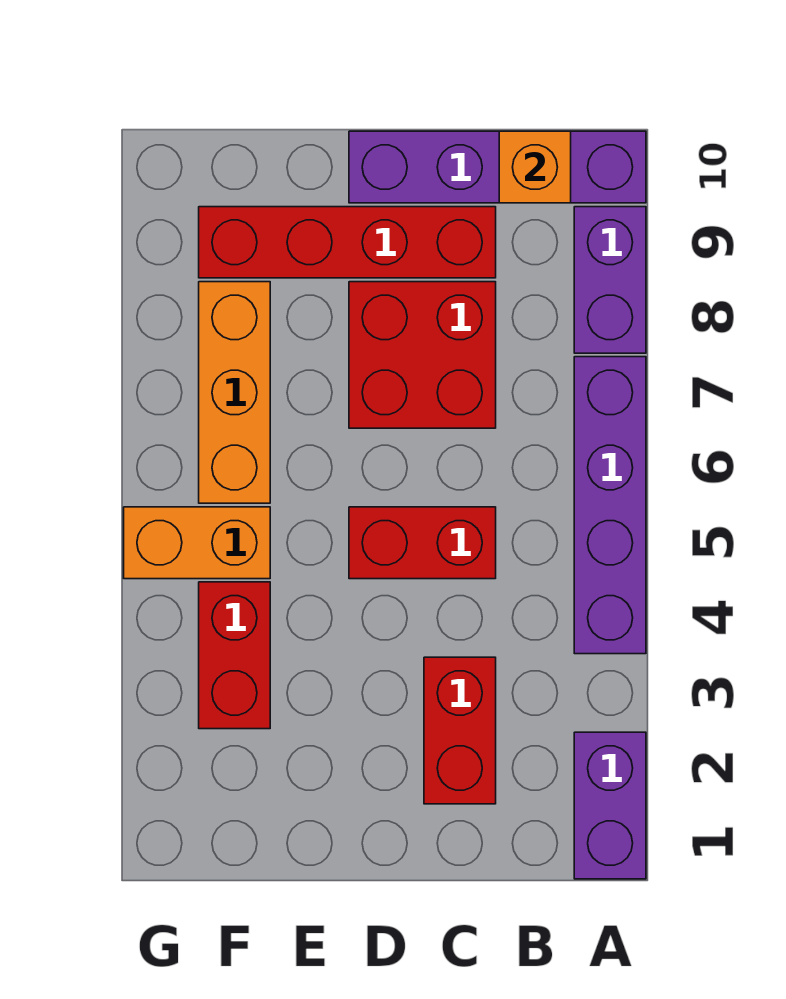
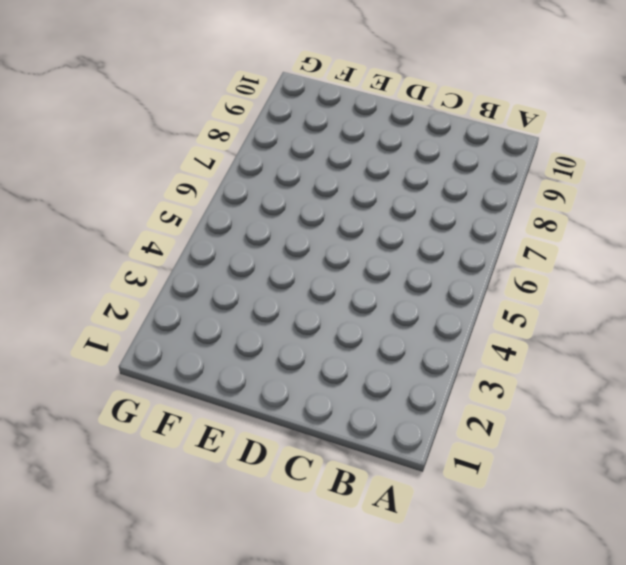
none -> purple 1x2 brick [574,732,646,879]
none -> purple 1x4 brick [574,357,646,654]
none -> purple 1x2 brick [574,207,646,353]

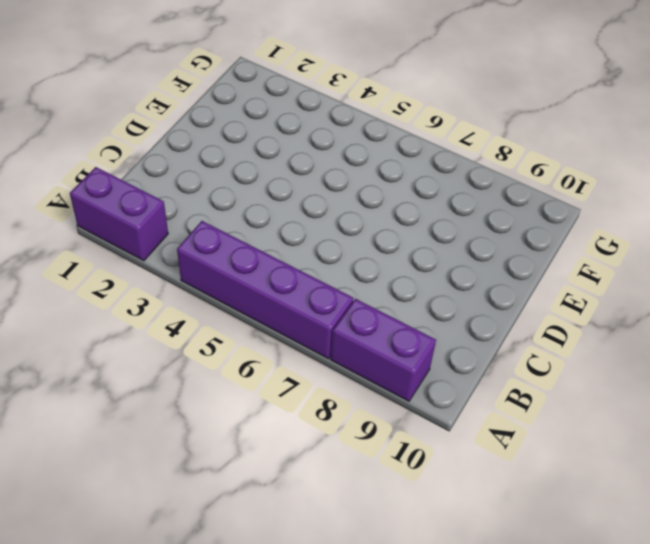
none -> purple 1x4 brick [349,131,646,203]
none -> red 1x2 brick [424,657,496,804]
none -> red 1x2 brick [349,507,496,579]

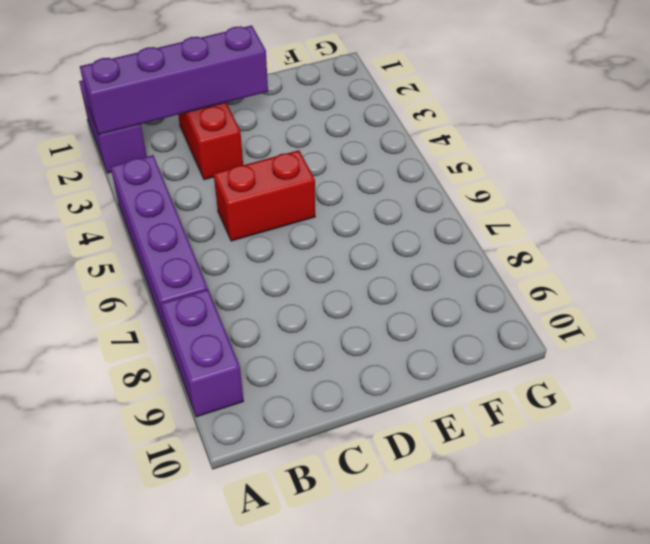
purple 1x4 brick [80,25,268,135] -> purple 1x4 brick moved to [349,131,646,203]
none -> red 2x2 brick [349,282,496,428]
none -> red 1x4 brick [199,207,496,278]
none -> red 1x2 brick [199,582,270,729]

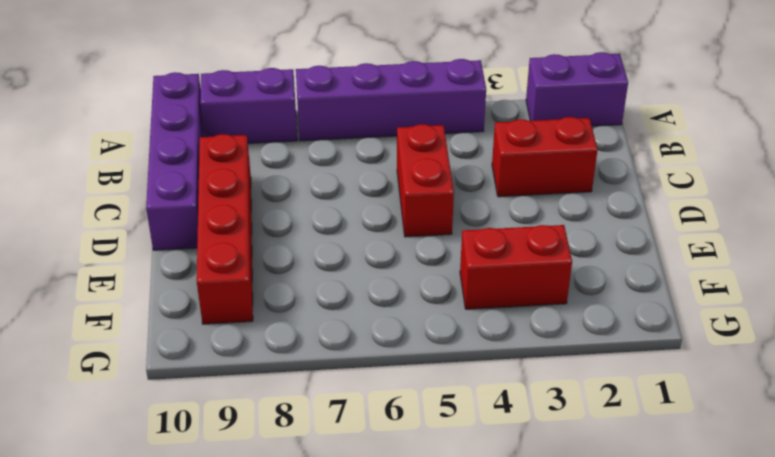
none -> red 2x2 brick [349,282,496,428]
none -> orange 1x2 brick [124,507,270,579]
none -> orange 1x3 brick [199,282,270,503]

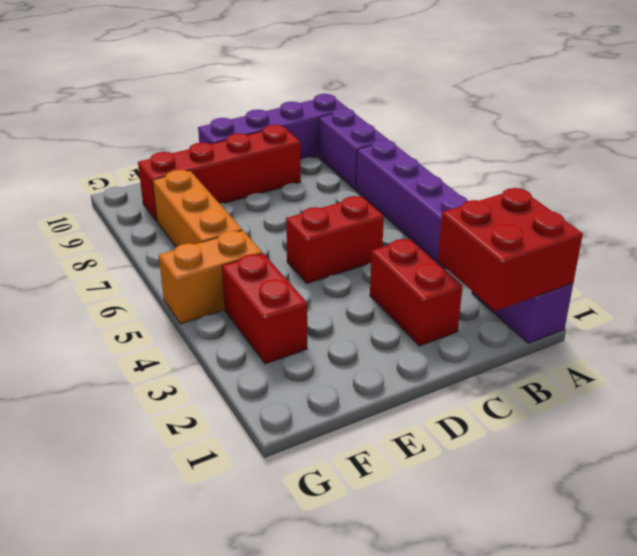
red 2x2 brick [438,188,583,311] -> red 2x2 brick moved to [349,282,496,428]
none -> orange 1x1 brick [499,131,571,203]

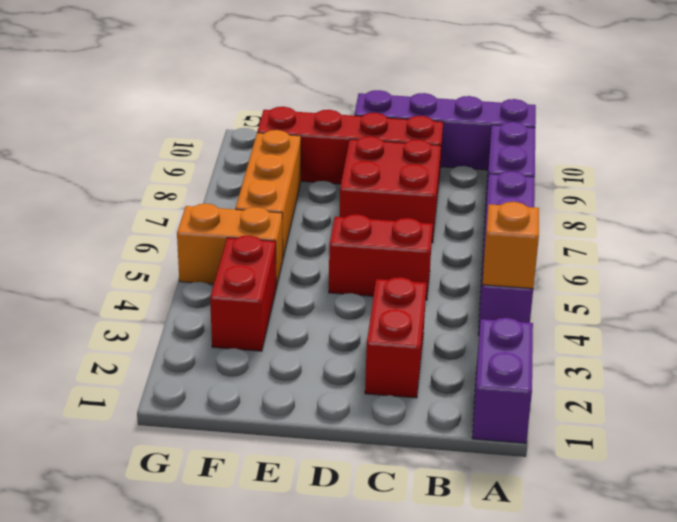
orange 1x1 brick [482,202,539,289] -> orange 1x1 brick moved to [499,131,571,203]

